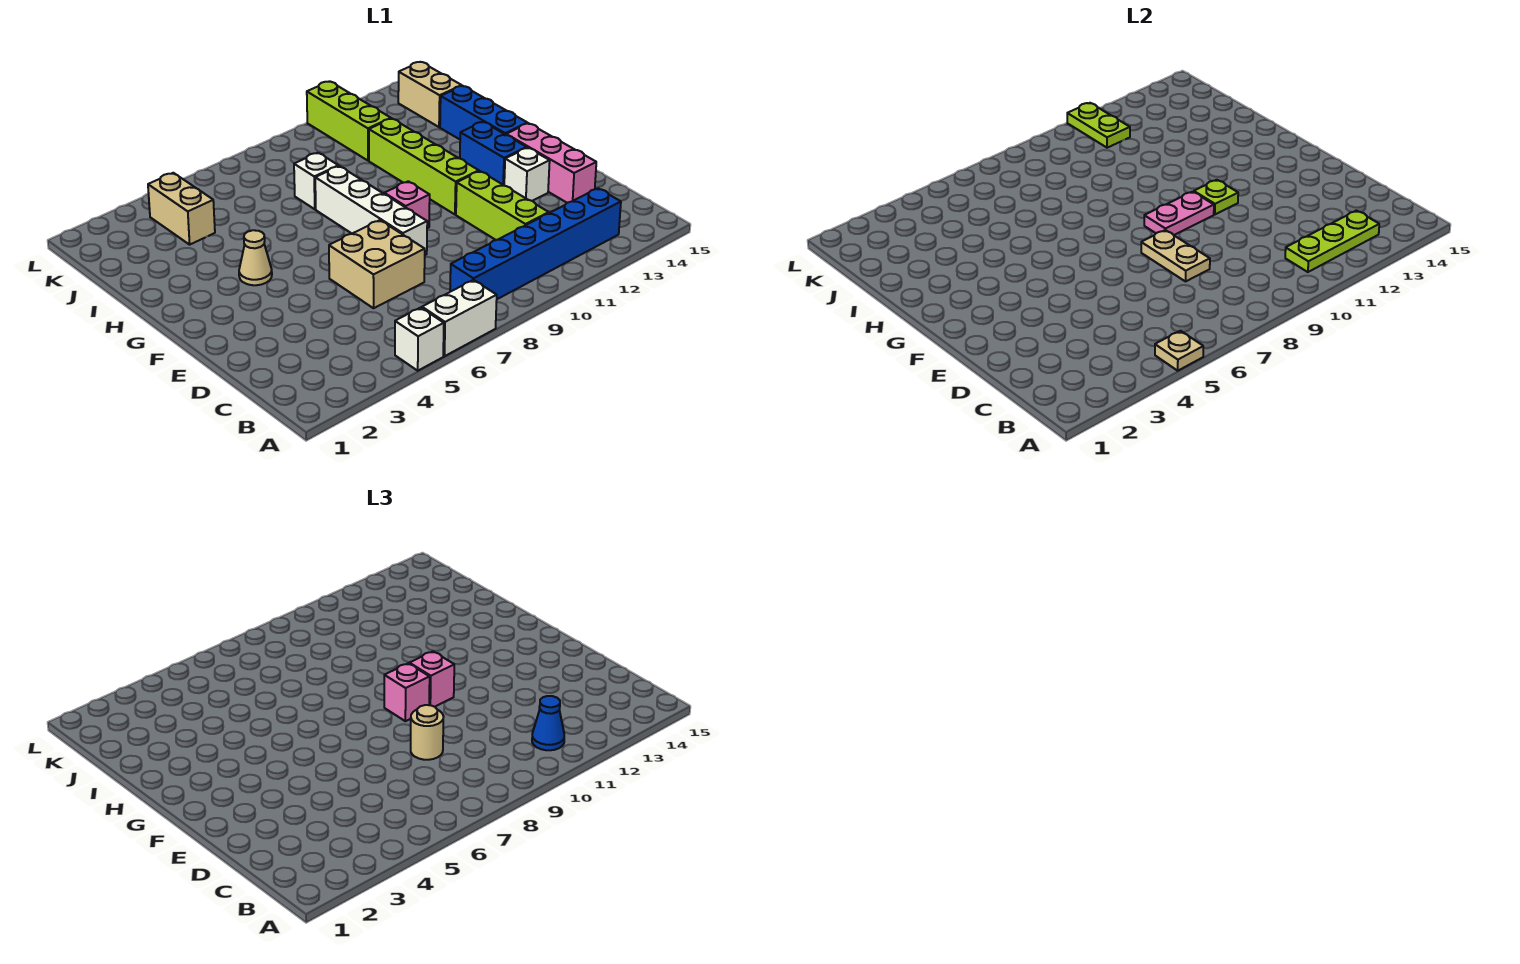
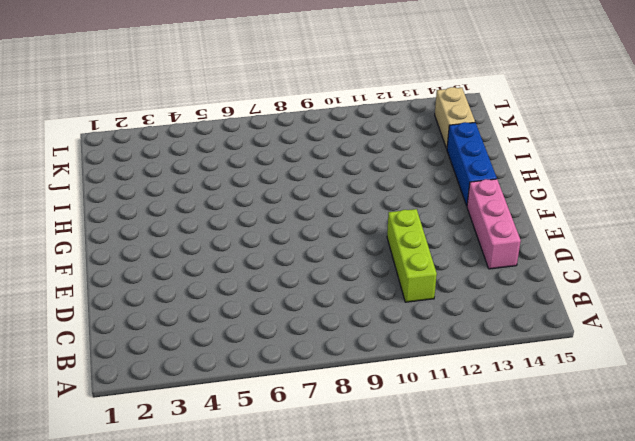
none -> white 1x1 brick [395,307,444,371]
none -> white 1x2 brick [422,280,497,356]
none -> blue 1x6 brick [450,188,621,299]

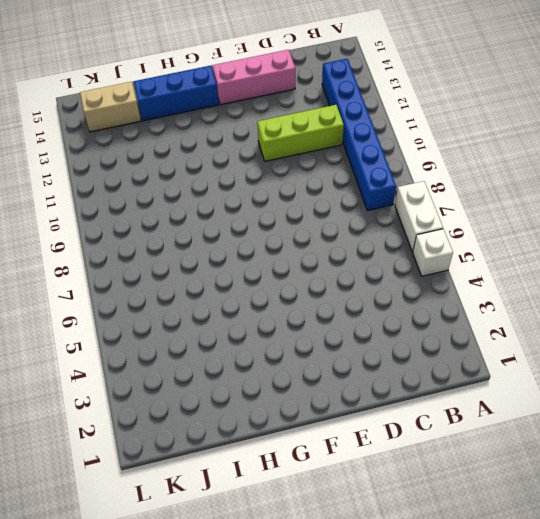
none -> tan 2x2 brick [329,220,425,308]
none -> white 1x4 brick [315,166,427,255]
none -> white 1x1 brick [504,148,550,201]

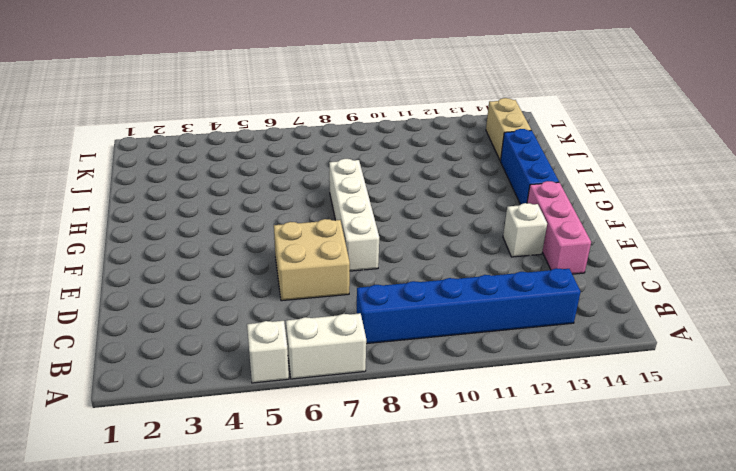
none -> lime 1x3 brick [456,171,549,240]
none -> pink 1x1 brick [384,181,430,228]
none -> lime 1x4 brick [369,119,479,214]

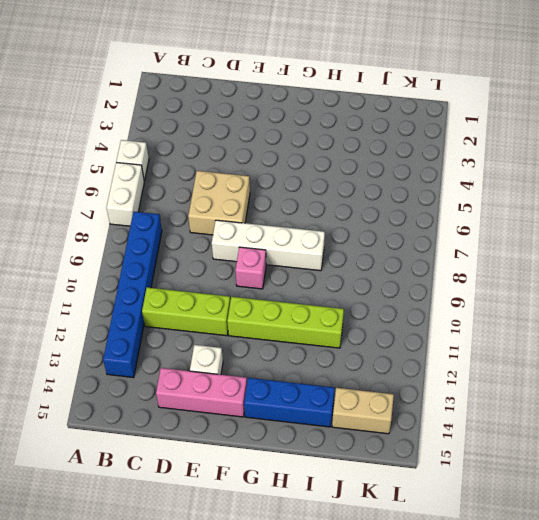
none -> blue 1x2 brick [460,122,527,185]
none -> tan 1x1 cone [239,230,272,285]
none -> white 1x1 brick [294,153,338,209]

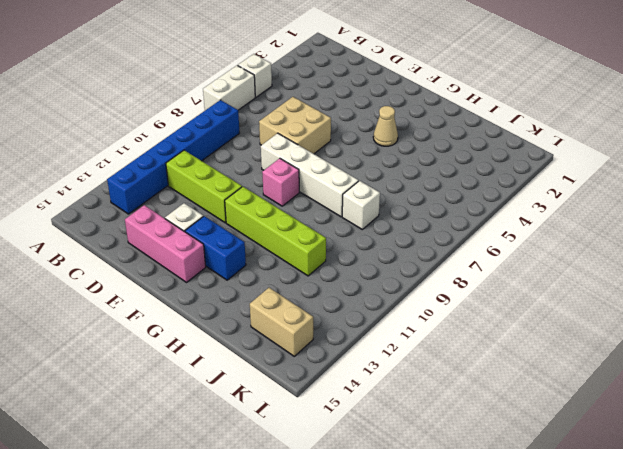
none -> blue 1x3 brick [440,86,527,139]
none -> tan 1x2 brick [148,173,215,245]
none -> lime 1x3 brick [307,81,391,161]

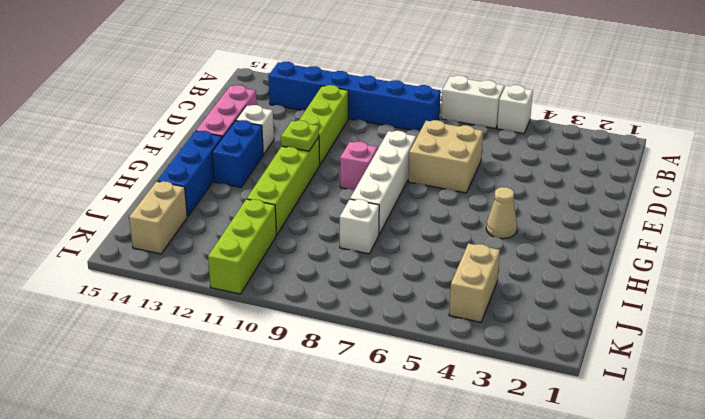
none -> tan 1x1 plate [1155,331,1203,371]
none -> lime 1x3 plate [1285,211,1379,272]
none -> tan 1x2 plate [1141,230,1210,281]

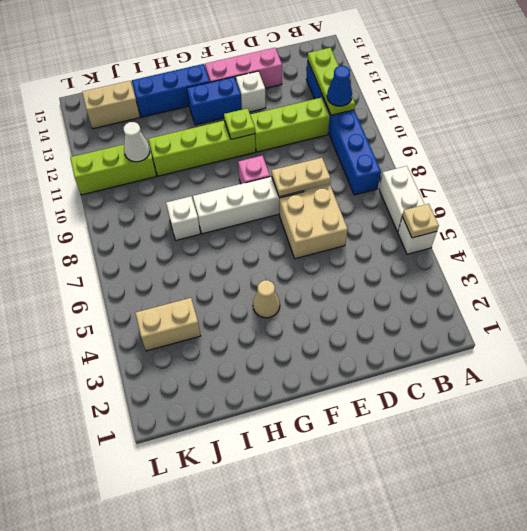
white 1x1 cone [124,122,150,162] -> none
none -> pink 1x2 plate [1144,192,1214,235]
none -> lime 1x2 plate [1067,103,1130,148]
none -> tan 1x1 round brick [411,705,444,760]

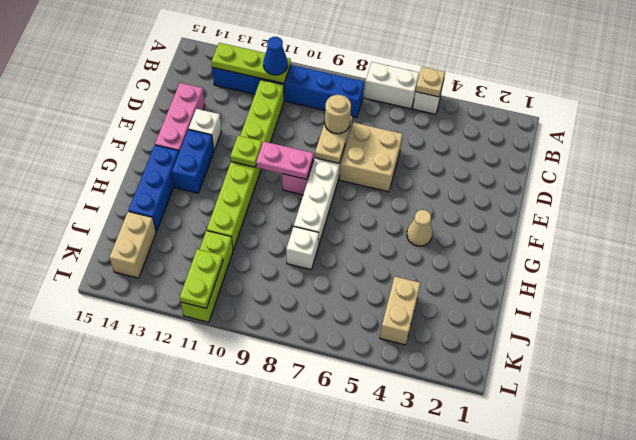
none -> pink 1x1 brick [384,663,430,721]
none -> pink 1x1 brick [409,652,454,707]

